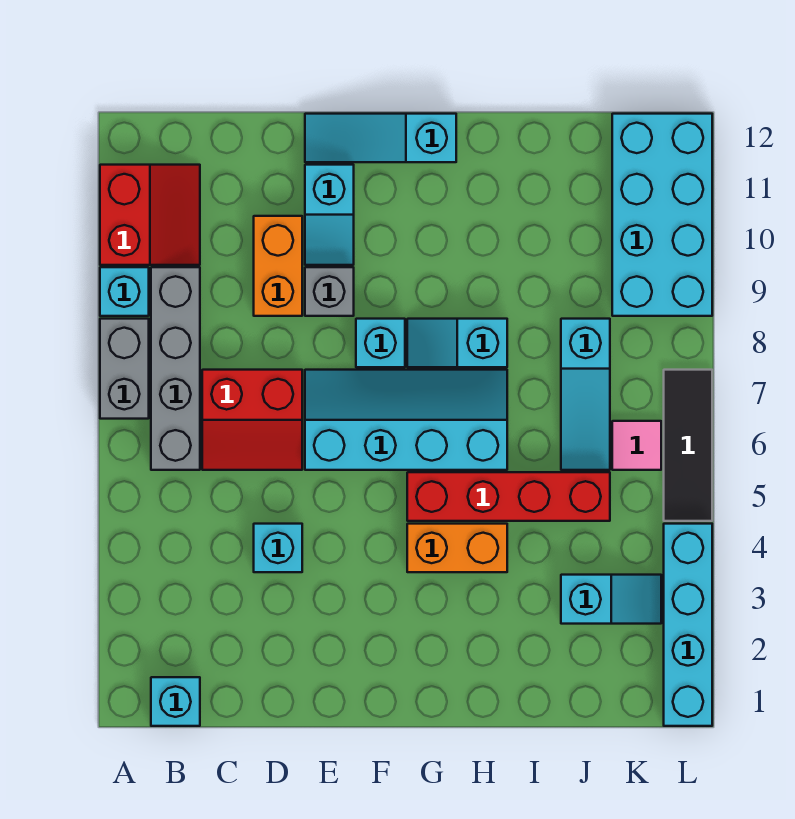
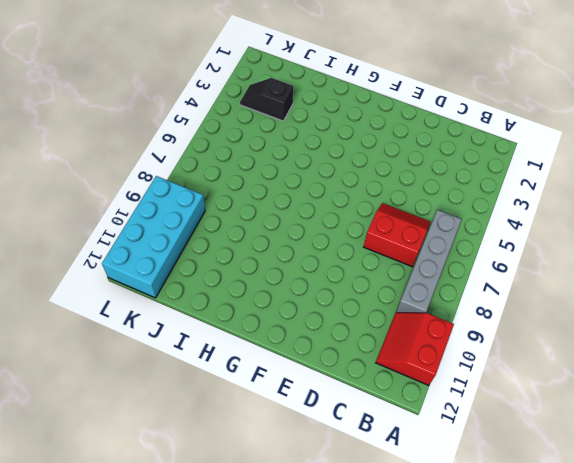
black 1x2 slope [240,78,294,121] -> cyan 1x2 slope [561,575,661,624]
none -> grey 1x2 brick [100,319,149,419]
none -> cyan 1x1 brick [100,267,149,316]
none -> cyan 1x1 brick [151,677,200,726]

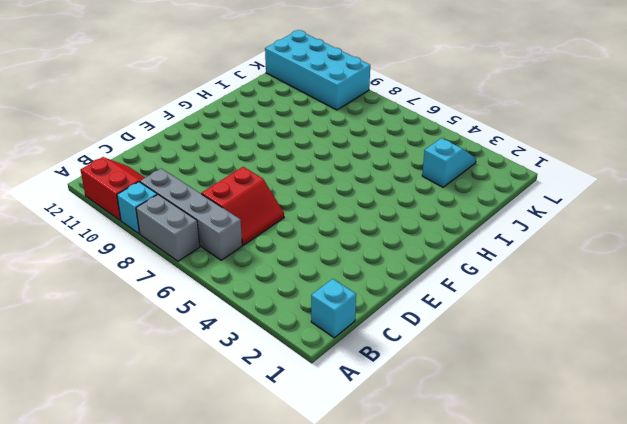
none -> cyan 1x1 brick [254,524,302,572]
none -> orange 1x2 brick [254,216,302,316]
none -> cyan 2x4 slope [305,370,507,470]

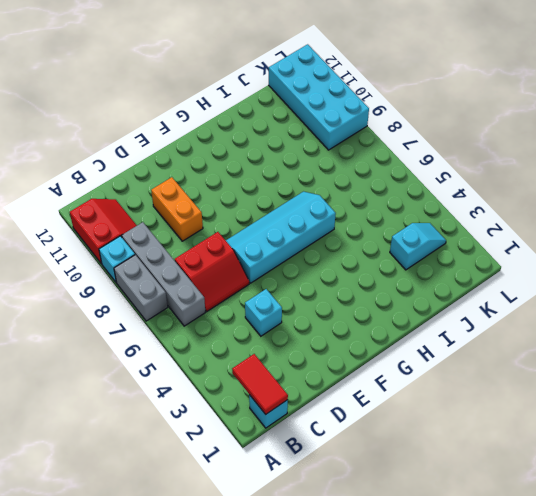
red 1x2 tile [232,354,288,414] -> none
none -> grey 1x1 brick [305,267,354,316]
none -> cyan 1x2 slope [305,165,354,265]
none -> cyan 1x3 slope [305,114,456,162]

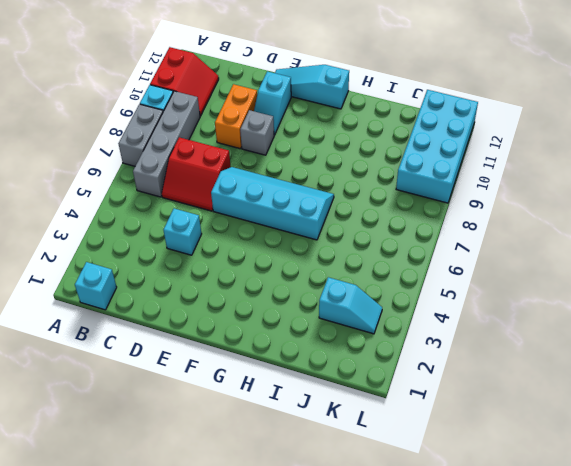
none -> cyan 1x1 brick [356,319,405,367]
none -> orange 1x2 brick [407,524,507,572]
none -> red 1x4 brick [407,472,610,521]

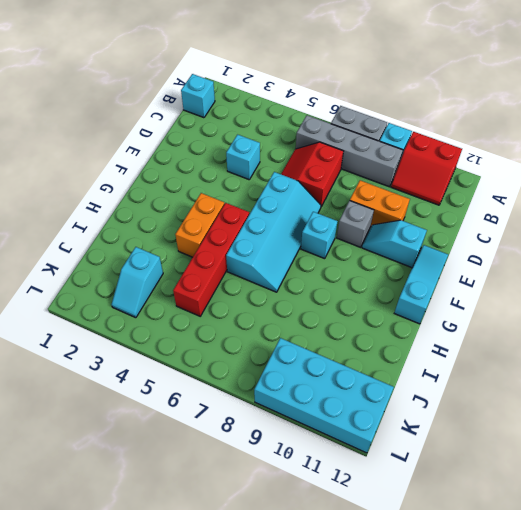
none -> cyan 1x2 slope [407,319,507,367]
none -> cyan 1x3 slope [561,319,610,470]
none -> pink 1x1 tile [612,421,661,470]

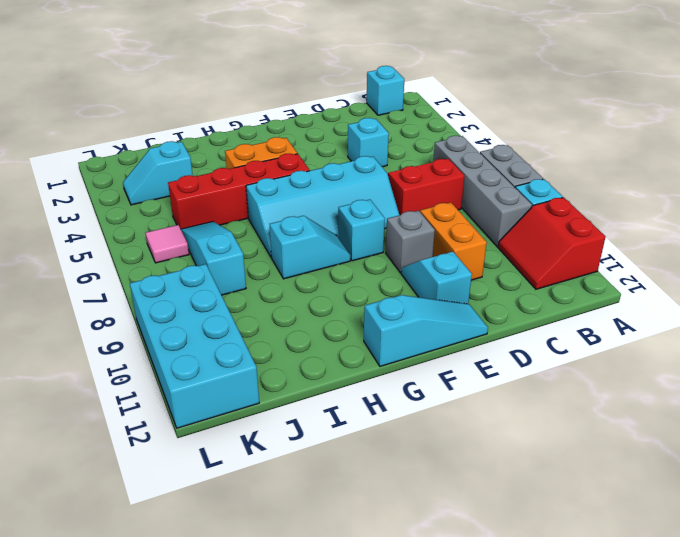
none -> cyan 1x4 brick [664,524,712,726]
none -> black 1x3 tile [664,370,712,521]

